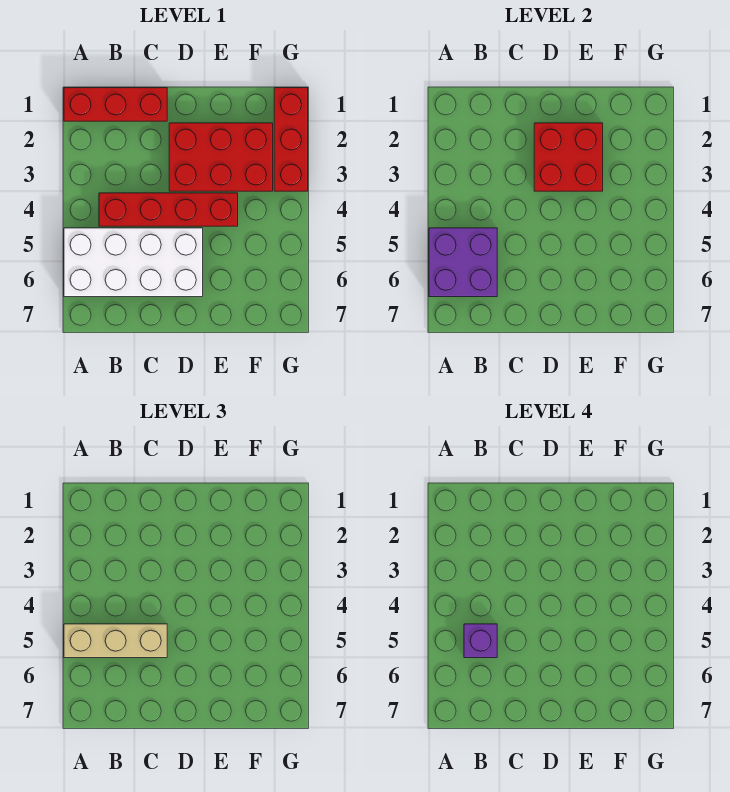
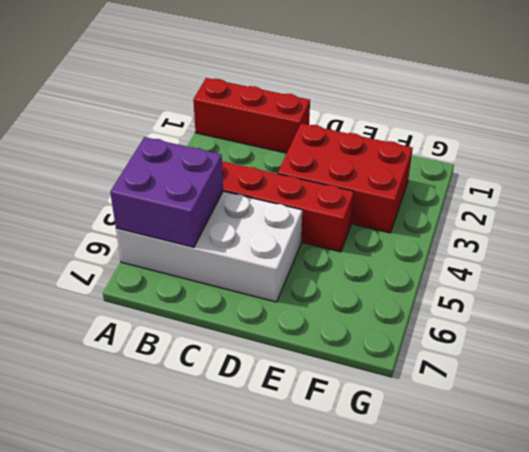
none -> red 1x3 brick [274,88,308,191]
none -> red 2x2 brick [534,123,603,191]

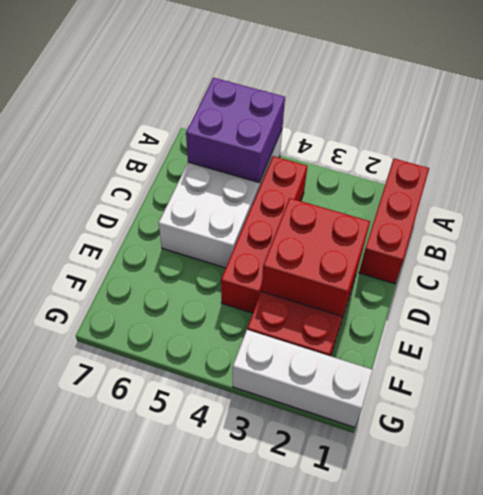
white 1x3 brick [233,330,373,427] -> red 1x3 brick [274,88,308,191]
none -> tan 1x3 brick [64,624,167,658]
none -> purple 1x1 brick [464,624,497,658]

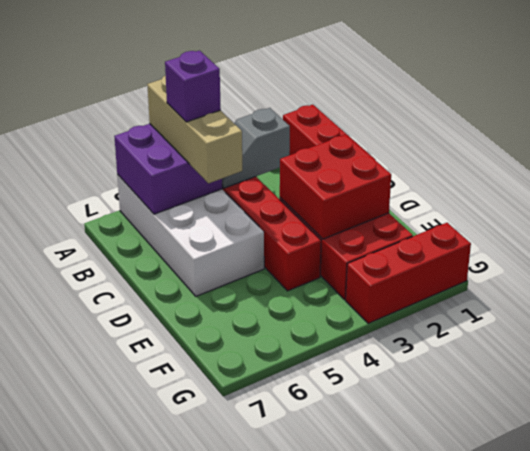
grey 1x2 slope [222,108,290,188] -> none

